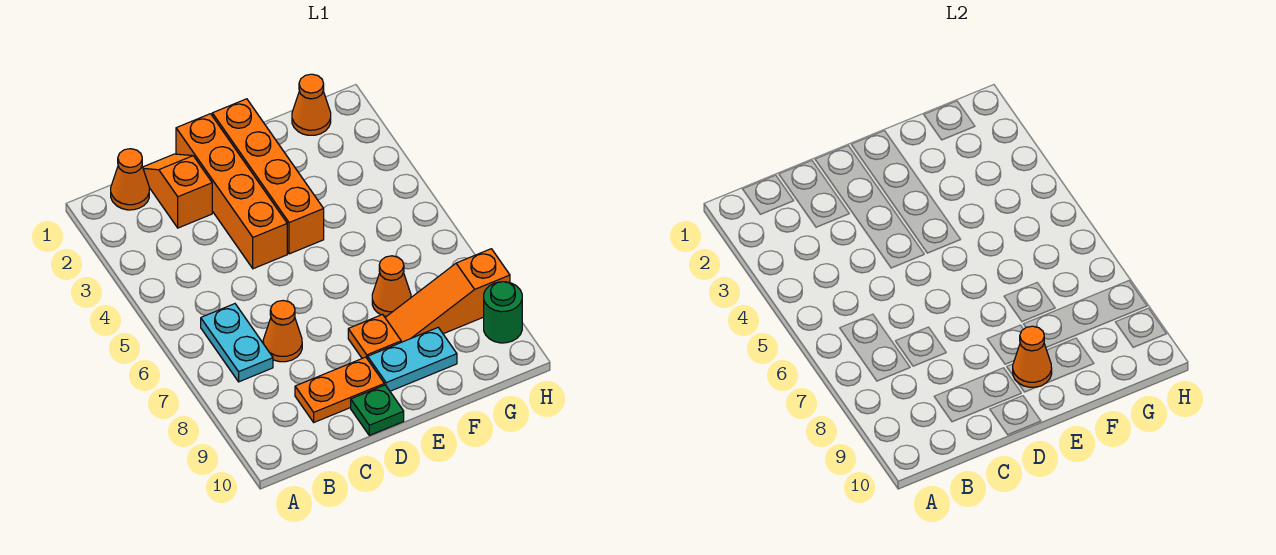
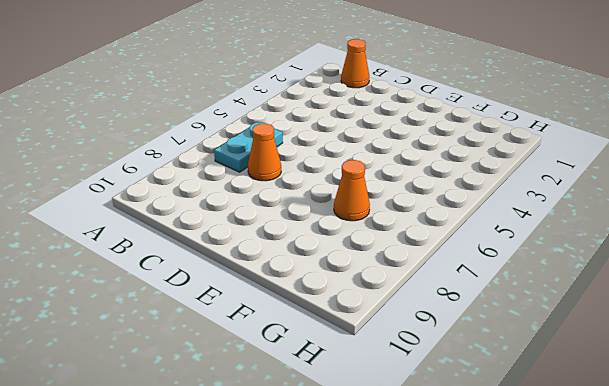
none -> orange 1x2 slope [143,154,212,228]
none -> orange 1x2 plate [295,357,384,422]
none -> orange 1x4 brick [176,114,287,269]

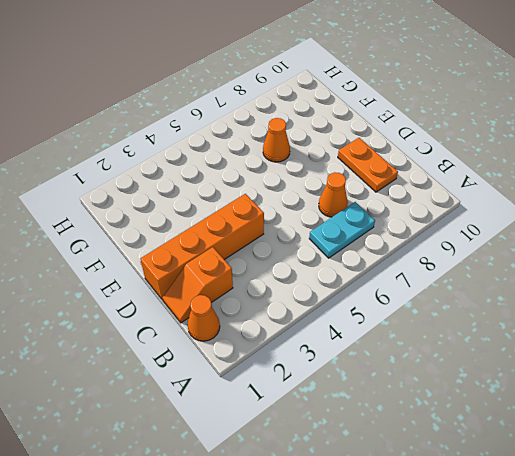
none -> green 1x1 plate [351,385,404,435]
none -> orange 1x4 brick [212,99,324,254]
none -> orange 1x1 plate [348,314,401,359]

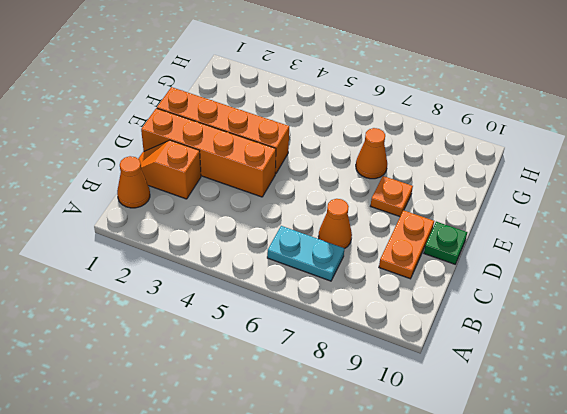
none -> cyan 1x2 plate [368,328,457,391]
none -> orange 1x3 slope [385,249,510,342]
none -> orange 1x1 cone [292,74,331,135]

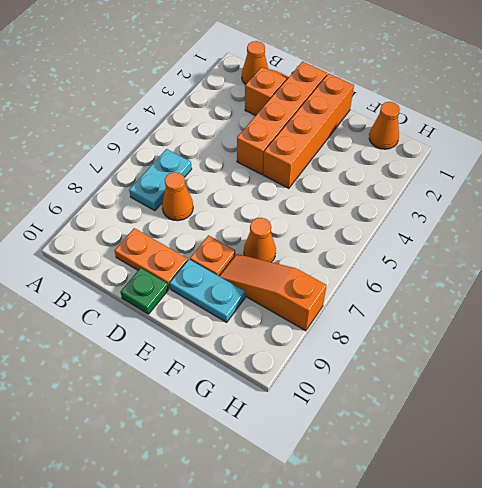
none -> green 1x1 round brick [484,282,522,343]
none -> orange 1x1 cone [1013,326,1052,387]

